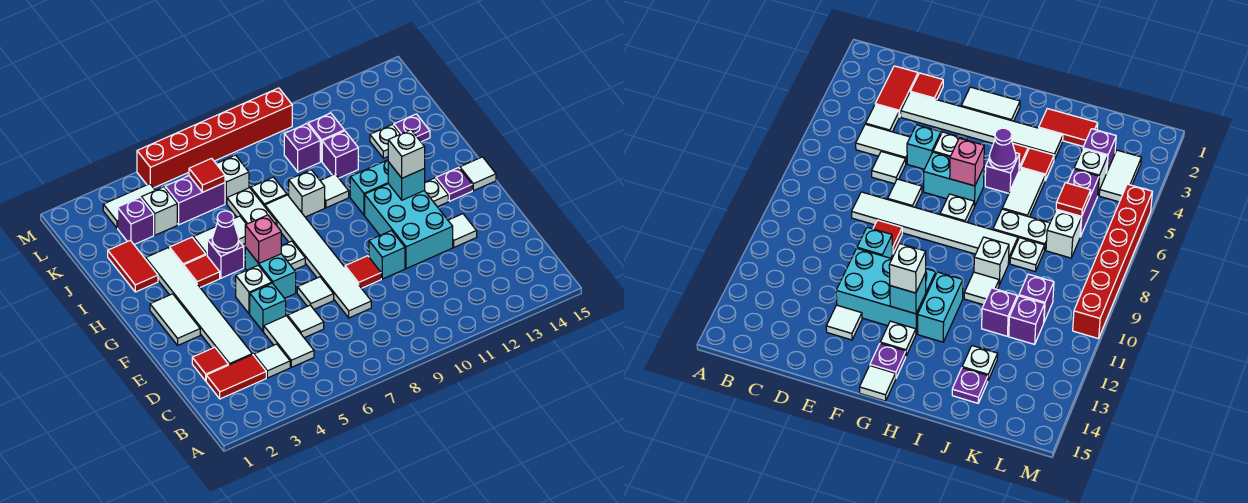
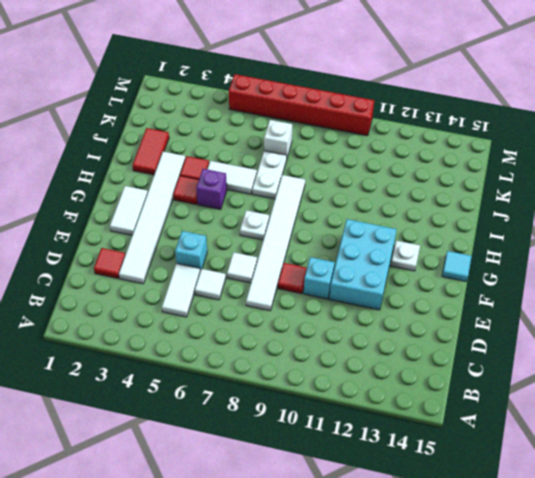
cyan 1x1 tile [442,251,472,281] -> white 1x1 tile [460,157,496,191]
none -> red 1x2 tile [206,355,266,399]
none -> white 1x1 tile [254,344,290,378]
none -> white 1x1 tile [448,214,477,247]
none -> white 1x1 brick [236,266,272,314]

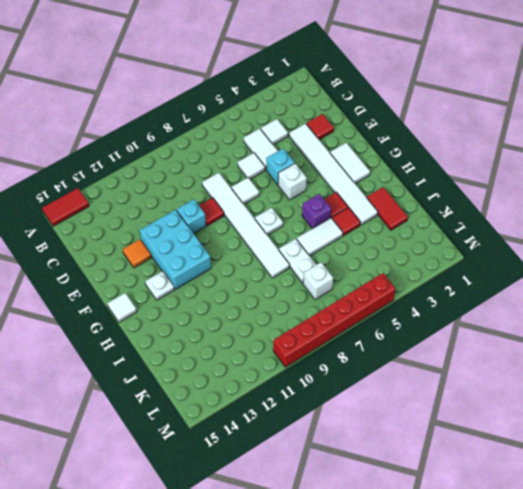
red 1x2 tile [42,188,89,226] -> red 1x2 tile moved to [206,355,266,399]
orange 1x1 tile [123,239,151,268] -> white 1x1 tile [448,214,477,247]
none -> cyan 1x2 brick [245,247,296,298]
none -> purple 1x1 plate [436,167,472,201]
none -> cyan 1x2 brick [350,160,388,215]
none -> white 1x1 brick [289,170,325,217]

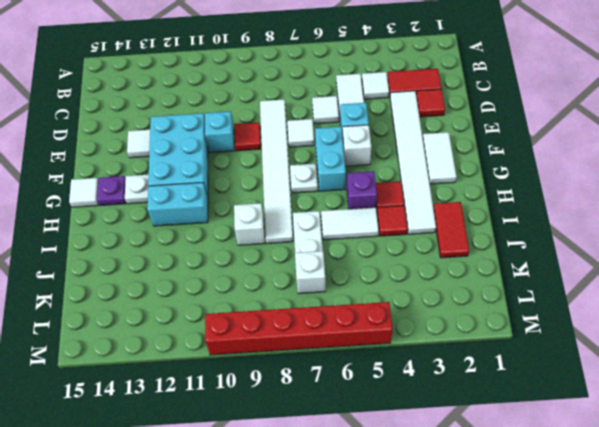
none -> white 1x1 tile [320,174,349,208]
none -> white 1x1 plate [251,177,287,206]
none -> purple 1x1 brick [322,131,358,178]
none -> white 1x1 plate [370,125,400,158]

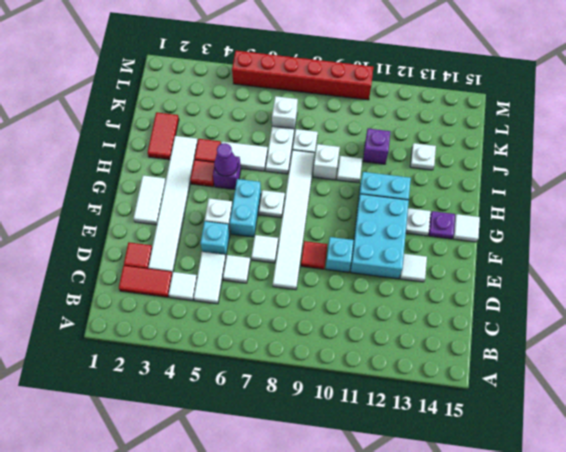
none -> purple 1x1 plate [394,114,430,142]
none -> purple 1x1 brick [118,198,154,244]
none -> white 1x1 brick [141,187,177,235]
none -> purple 1x2 brick [165,176,225,225]

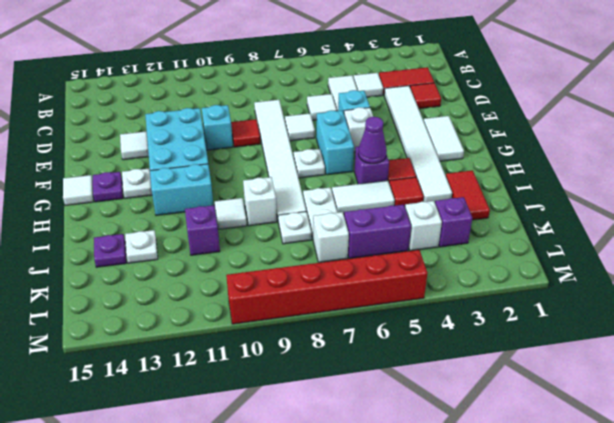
none -> purple 1x1 brick [284,124,320,172]
none -> purple 1x1 brick [308,113,344,161]
none -> white 1x2 tile [103,184,155,228]
none -> pink 1x1 brick [245,215,281,263]

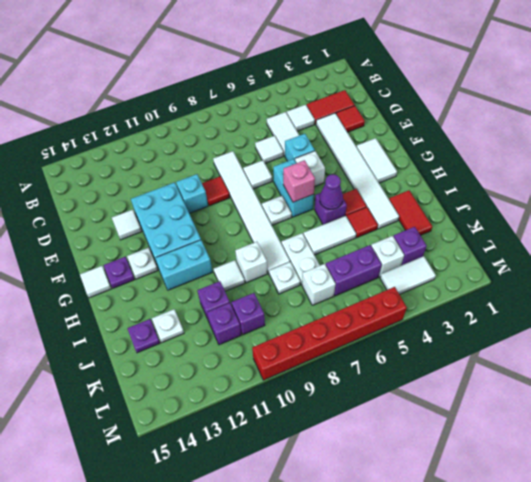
none -> cyan 1x1 brick [388,162,425,200]
none -> red 1x1 tile [189,158,225,192]
none -> white 1x1 brick [388,130,425,178]

